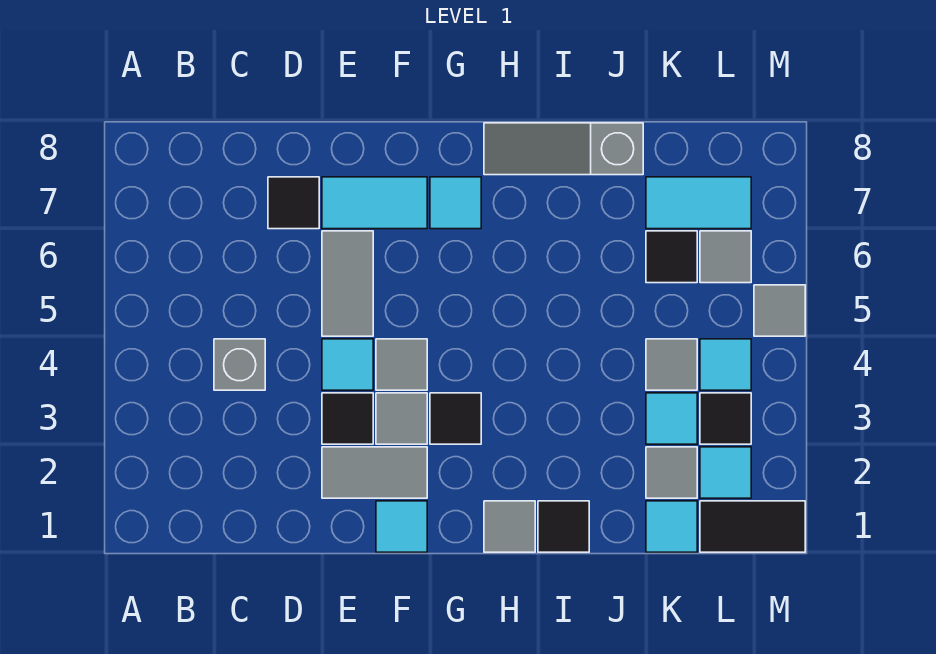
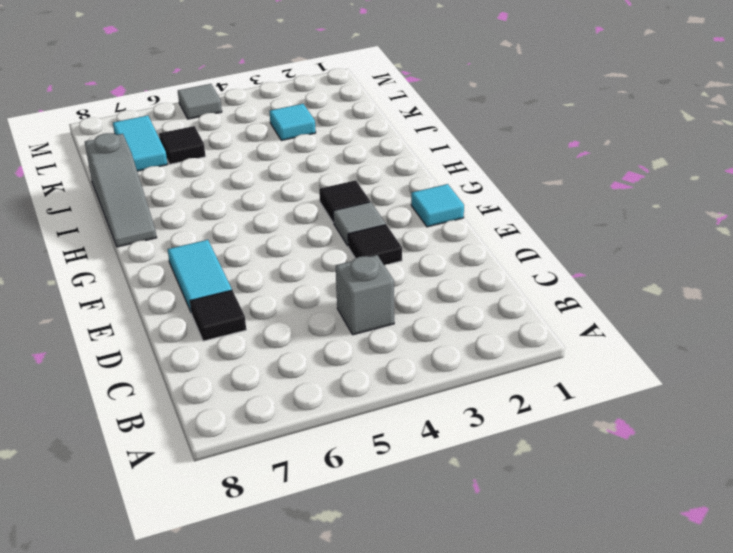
none -> grey 1x2 tile [322,447,427,498]
none -> cyan 1x1 tile [322,339,373,390]
none -> grey 1x2 tile [322,231,373,336]

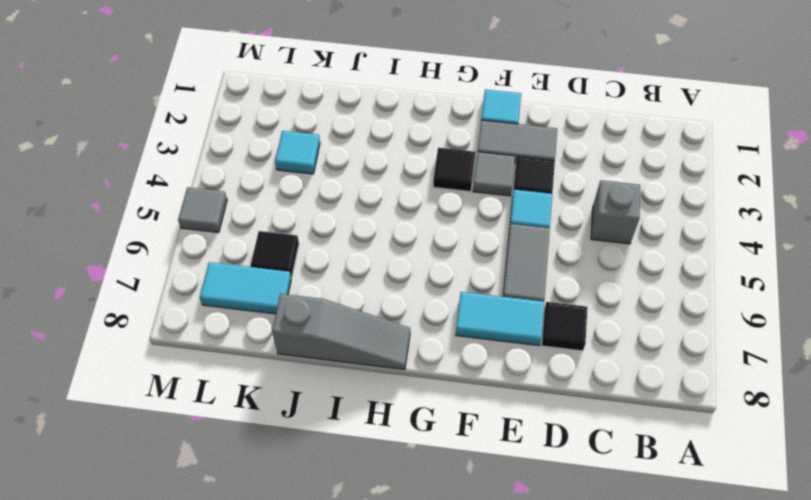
none -> grey 1x1 tile [376,339,427,390]
none -> cyan 1x1 tile [430,177,481,229]
none -> grey 1x1 tile [484,501,535,552]

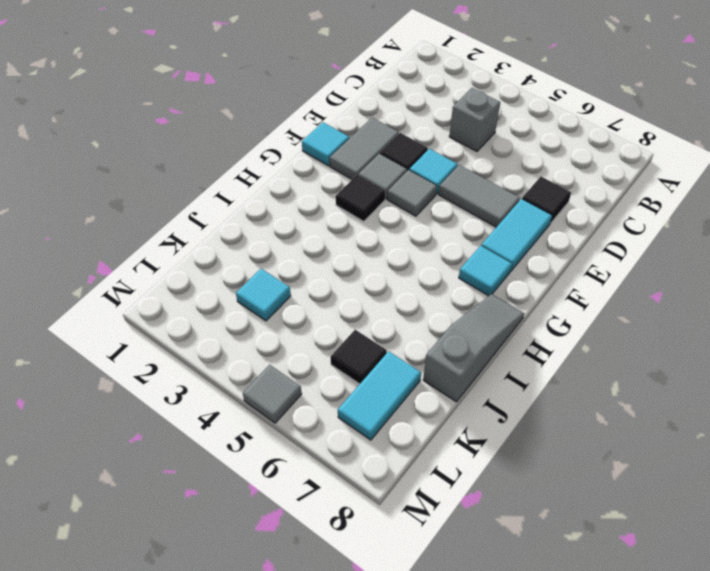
none -> grey 1x1 tile [484,501,535,552]
none -> black 1x1 tile [538,501,589,552]
none -> cyan 1x1 tile [646,501,697,552]

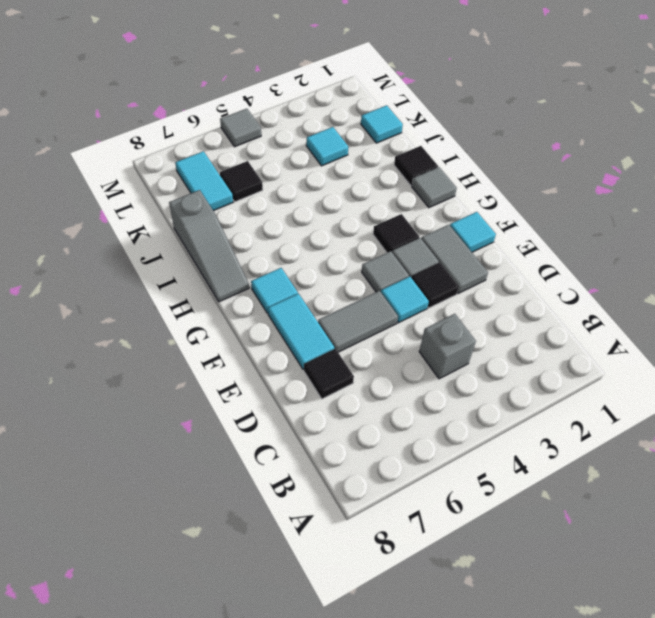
none -> grey 1x1 tile [646,447,697,498]
none -> grey 1x1 tile [646,339,697,390]
none -> black 1x2 tile [700,501,805,552]

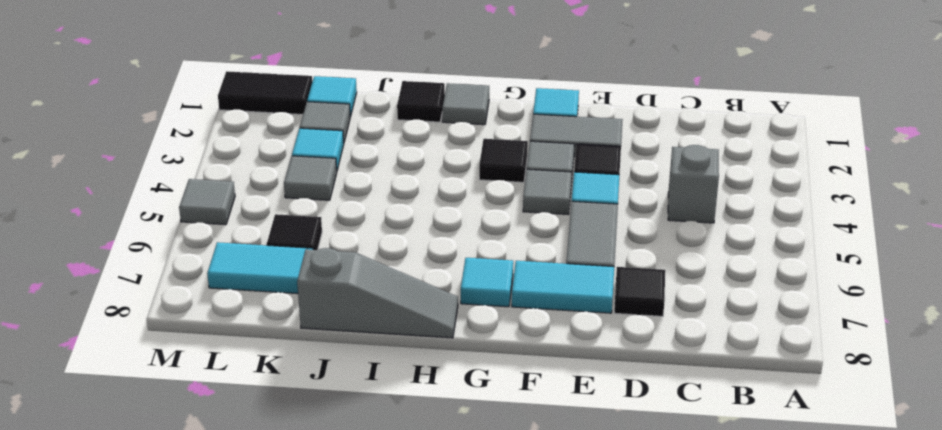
none -> cyan 1x1 tile [700,447,751,498]
none -> black 1x1 tile [700,393,751,444]
none -> cyan 1x1 tile [700,339,751,390]

